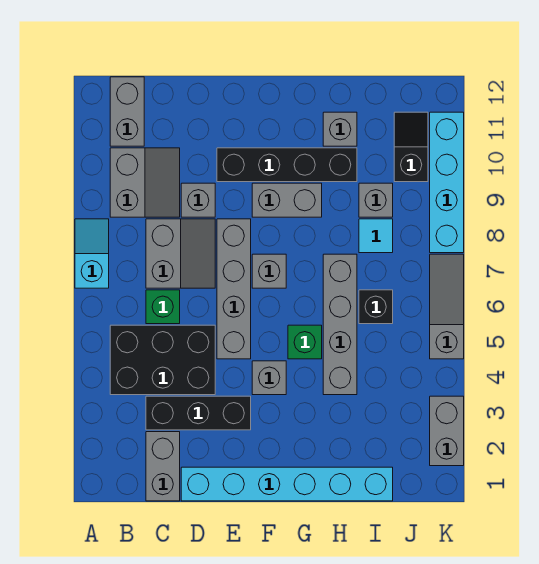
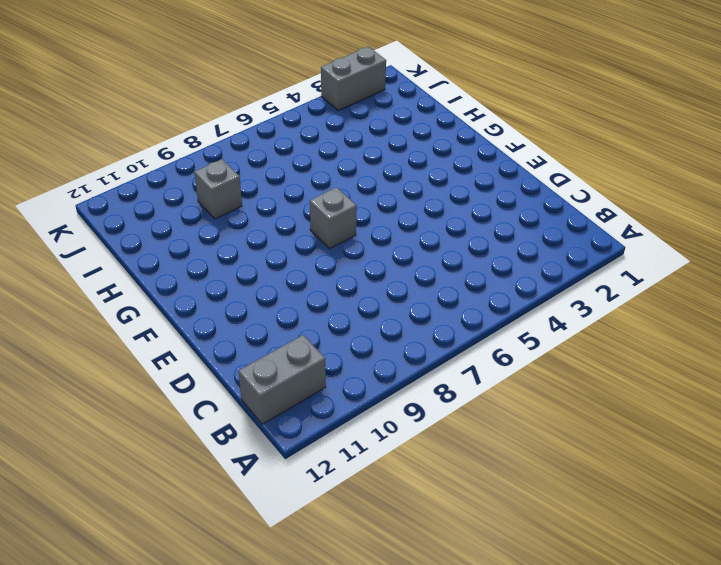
none -> cyan 1x2 slope [75,219,109,288]
none -> black 2x3 brick [110,325,215,395]
none -> grey 2x2 slope [110,148,180,217]

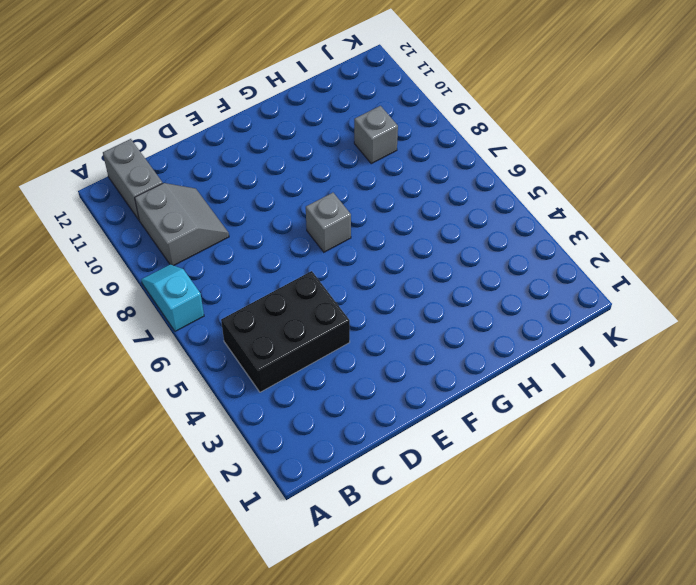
none -> grey 1x2 brick [146,432,180,501]
none -> black 1x3 brick [146,396,251,430]
none -> green 1x1 brick [146,290,180,324]

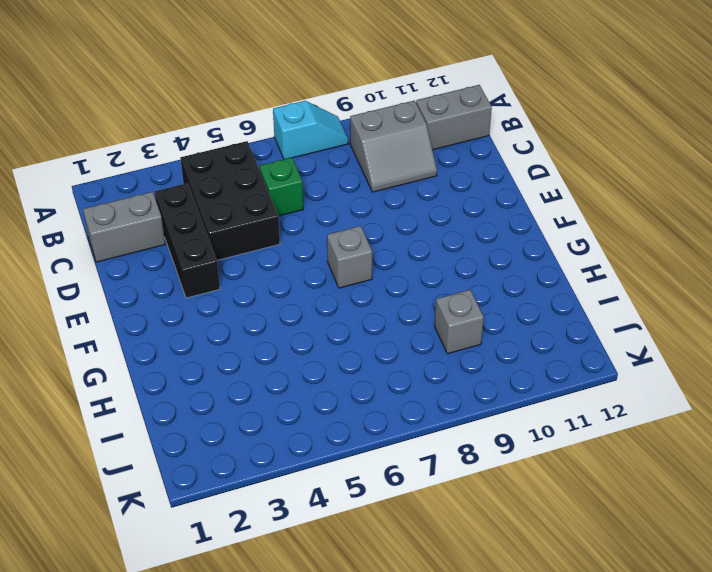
none -> grey 2x2 slope [146,219,215,288]
none -> cyan 1x6 brick [181,467,393,501]
none -> grey 1x1 brick [181,183,215,217]

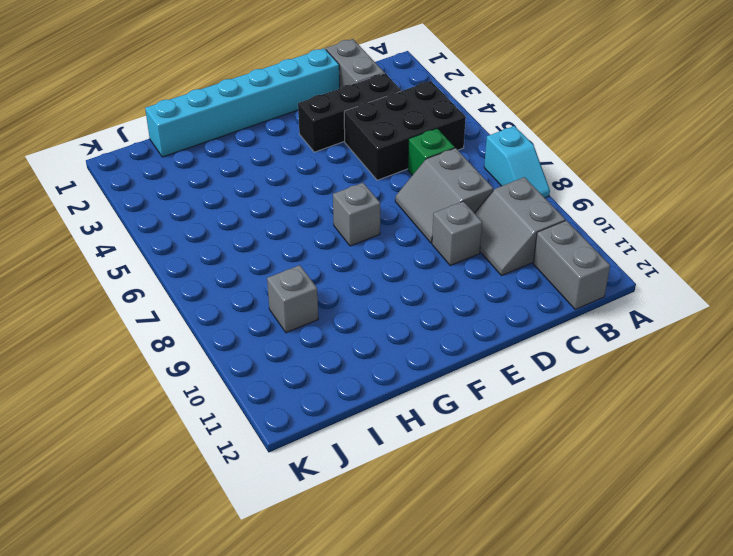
none -> grey 1x4 brick [217,219,251,359]
none -> black 1x4 brick [217,148,357,182]
none -> grey 1x1 brick [252,361,286,395]

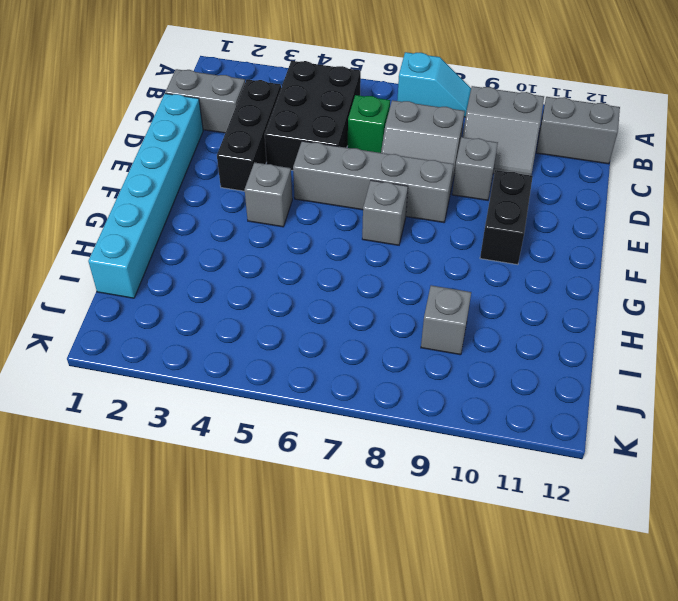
black 1x2 brick [480,170,533,265] -> black 1x4 brick [217,148,357,182]
none -> grey 1x2 brick [252,183,322,217]
none -> green 1x1 brick [288,325,322,359]
none -> grey 1x4 brick [323,254,357,395]

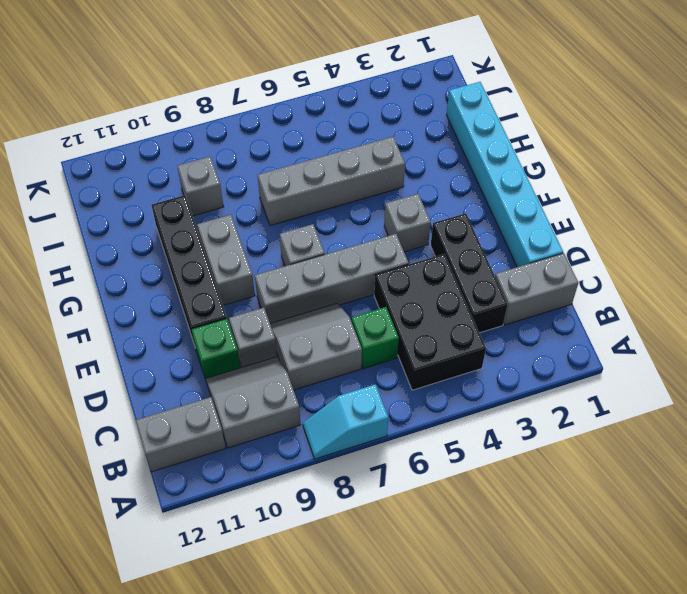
green 1x1 brick [191,319,240,379] -> green 1x1 brick moved to [288,325,322,359]
none -> grey 1x1 brick [323,112,357,146]
none -> black 1x1 brick [359,290,393,324]
none -> cyan 1x1 tile [359,219,393,253]

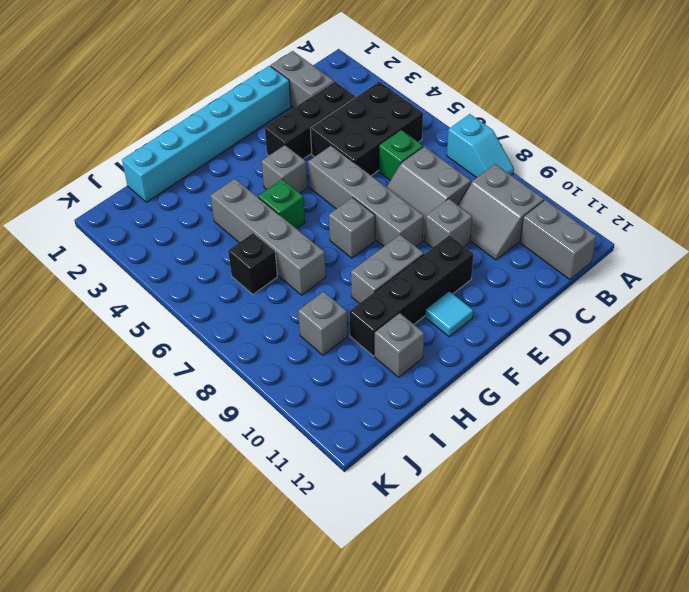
cyan 1x1 tile [425,291,473,337] -> cyan 1x1 tile moved to [359,219,393,253]
none -> black 1x2 slope [394,112,428,182]
none -> grey 1x2 brick [430,396,464,466]
none -> grey 1x3 slope [430,254,464,359]

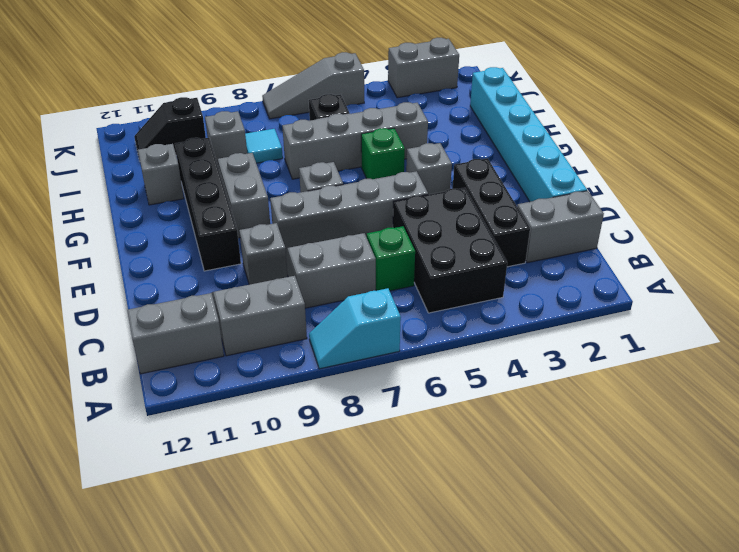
none -> cyan 1x4 brick [430,112,464,253]

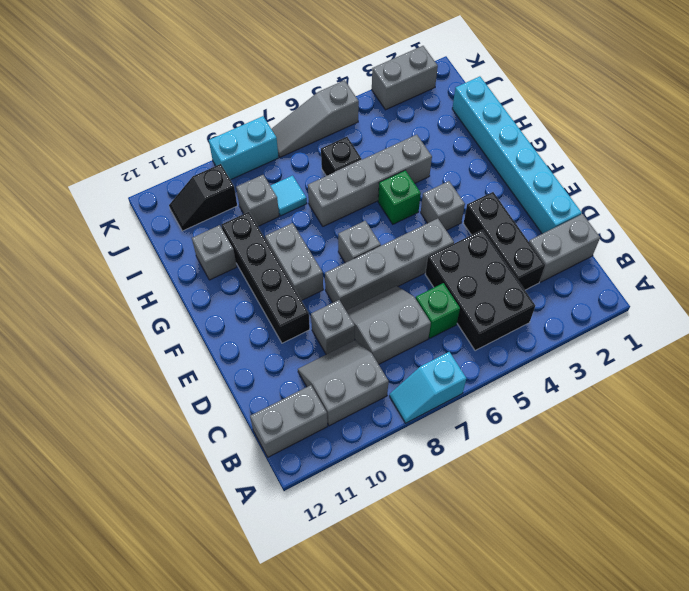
cyan 1x2 brick [209,116,279,180] -> cyan 1x4 brick [430,112,464,253]

